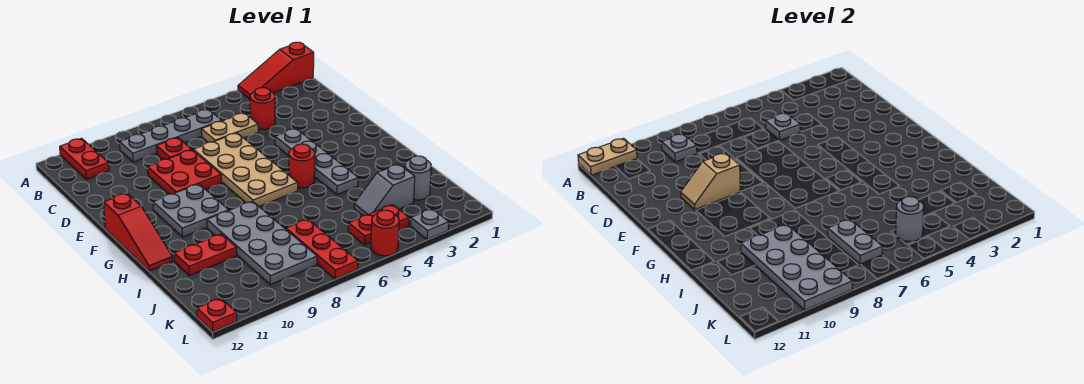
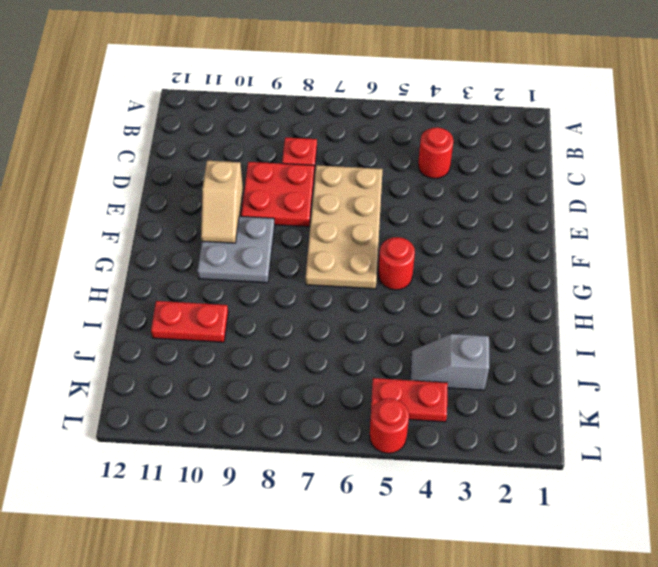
tan 1x2 slope [201,161,243,243] -> tan 1x2 slope turned to [681,153,741,209]
none -> red 1x3 slope [238,42,314,99]
none -> red 1x2 plate [60,138,109,179]
none -> grey 1x4 plate [120,109,222,162]

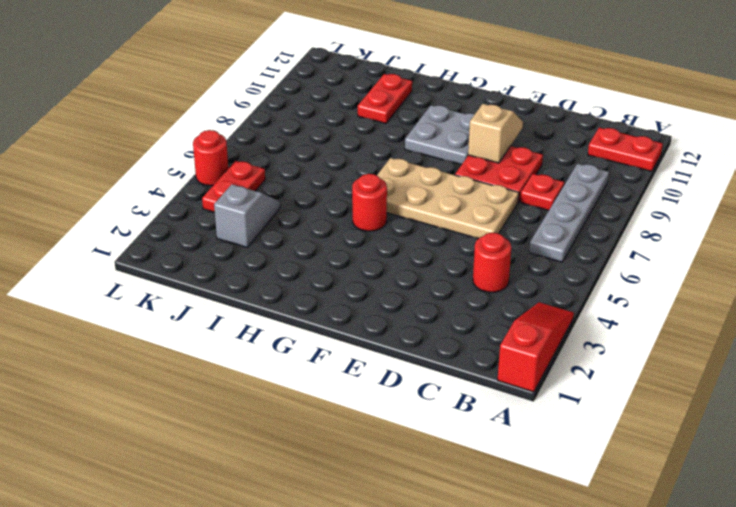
none -> tan 1x2 plate [201,113,258,142]
none -> grey 1x4 plate [275,128,358,195]
none -> red 1x3 slope [104,193,172,271]

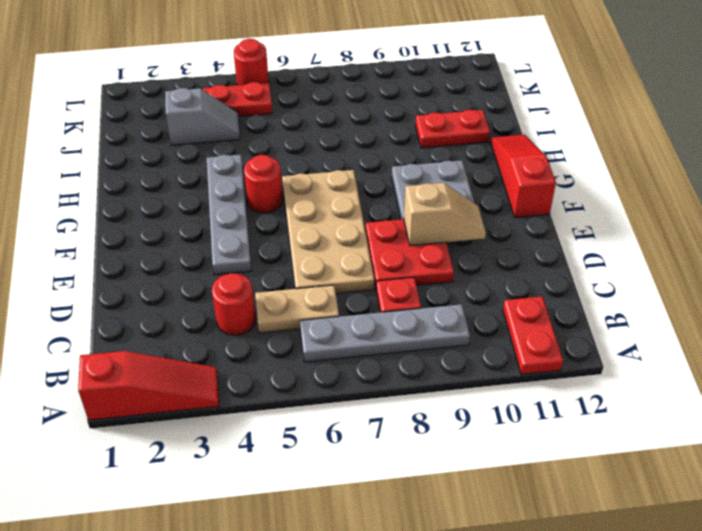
none -> grey 2x4 plate [207,201,317,285]
none -> grey 1x1 round brick [405,156,431,200]
none -> red 1x3 plate [286,219,358,279]

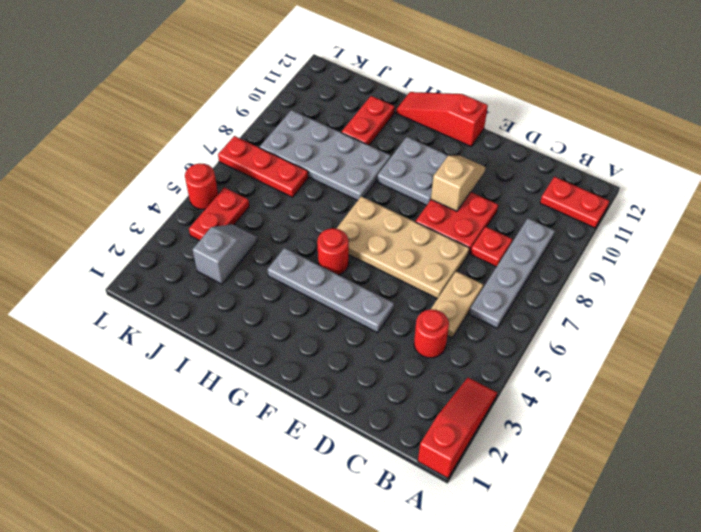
none -> grey 1x1 round brick [405,156,431,200]
none -> grey 1x1 plate [410,209,449,239]
none -> red 1x1 plate [197,298,237,332]

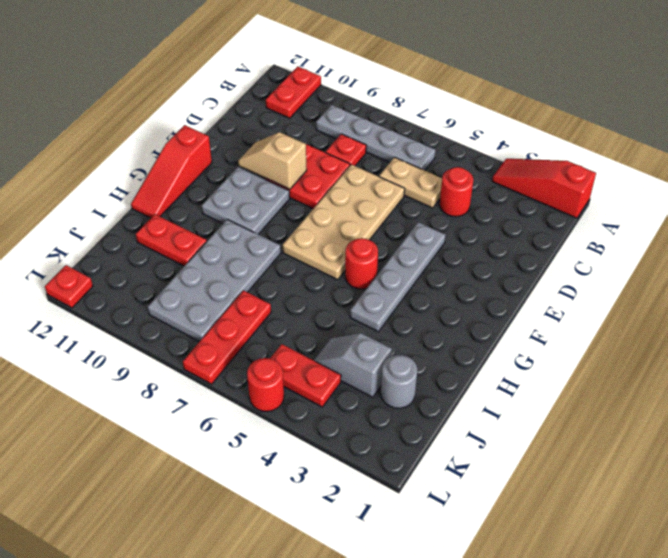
none -> grey 1x1 plate [410,209,449,239]
none -> tan 1x2 plate [578,138,637,175]
none -> grey 1x1 plate [662,134,697,162]

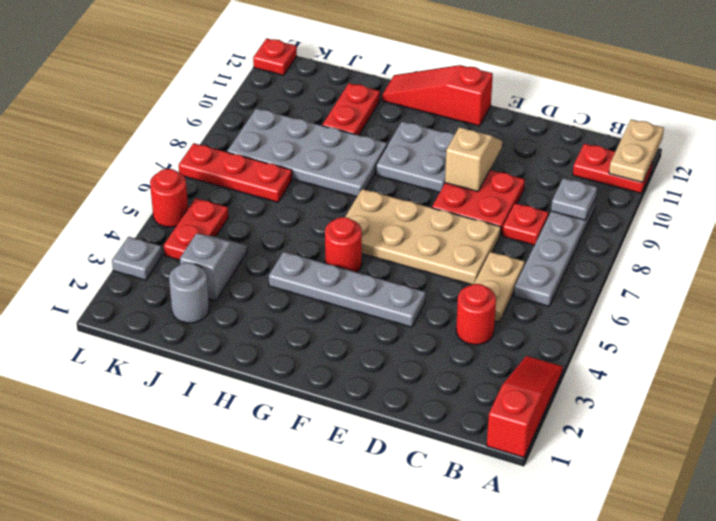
none -> grey 1x1 plate [766,113,800,140]
none -> grey 2x4 plate [741,224,852,310]
none -> grey 1x2 plate [828,219,883,264]

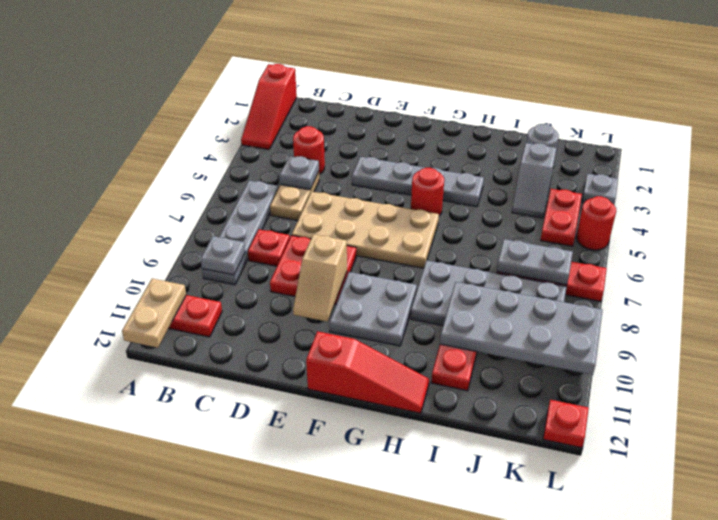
none -> grey 1x1 round brick [896,196,924,241]

